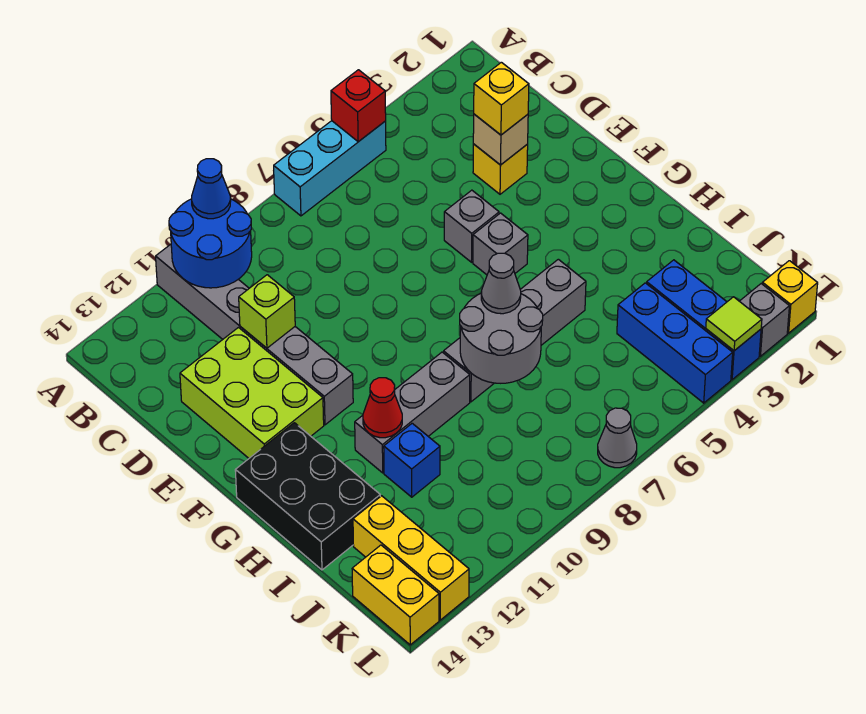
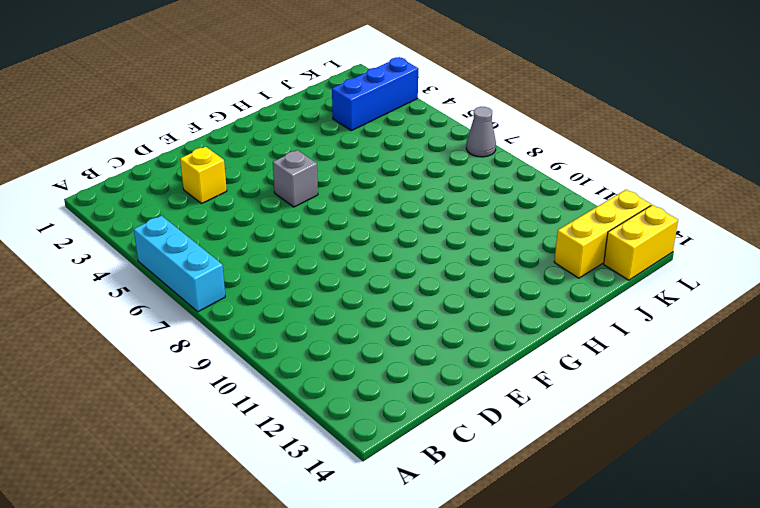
none -> grey 1x6 brick [156,244,353,425]
none -> lime 2x3 brick [180,328,324,458]
none -> grey 1x1 brick [444,190,499,262]

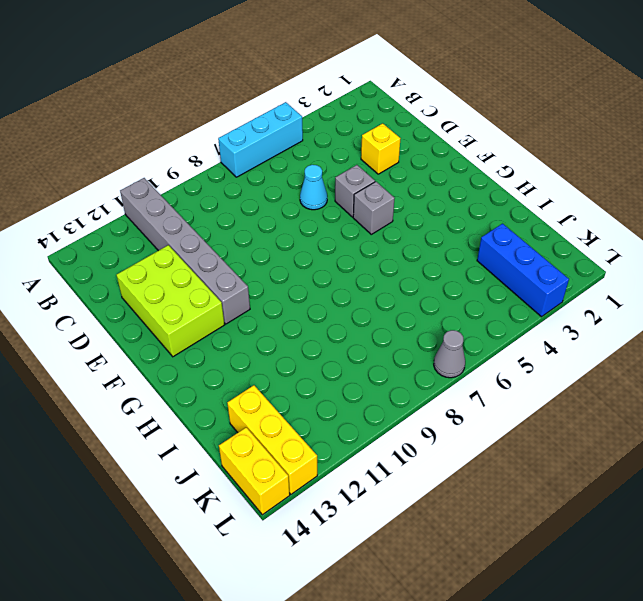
cyan 1x1 cone [300,165,327,210] -> none
none -> black 2x3 brick [235,423,380,570]
none -> grey 1x4 brick [444,259,586,402]
none -> grey 1x3 brick [355,352,470,473]

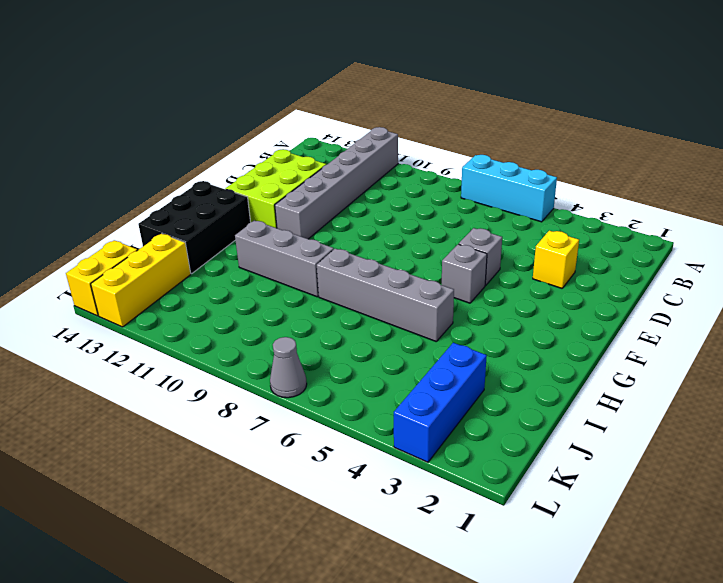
none -> blue 1x1 brick [384,423,440,497]
none -> blue 1x3 brick [617,283,733,403]
none -> yellow 1x1 brick [762,261,818,333]

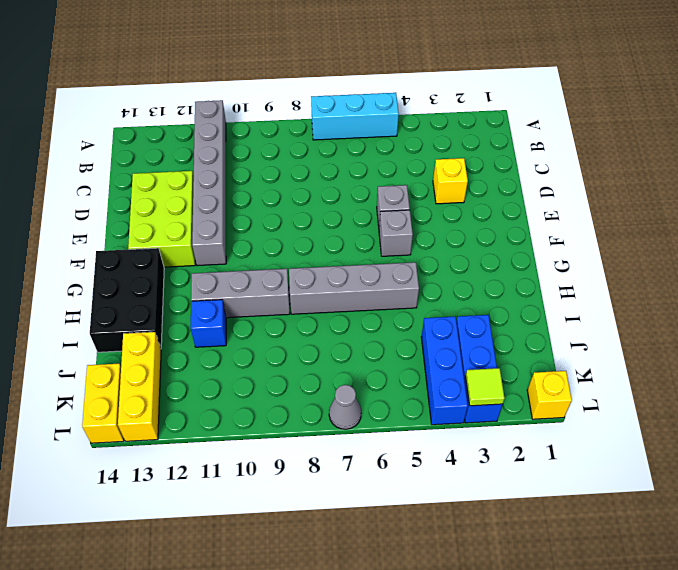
none -> grey 1x1 brick [740,284,789,356]
none -> red 1x1 brick [331,70,386,142]
none -> blue 2x2 round brick [169,199,252,288]

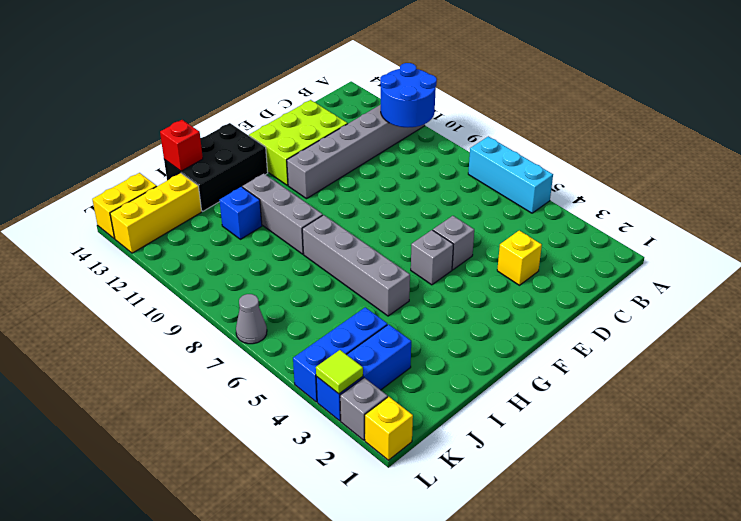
red 1x1 brick [160,120,203,171] -> red 1x1 brick moved to [331,70,386,142]
none -> tan 1x1 brick [473,114,528,165]
none -> lime 1x1 brick [239,275,295,348]
none -> grey 2x2 round brick [460,293,543,383]

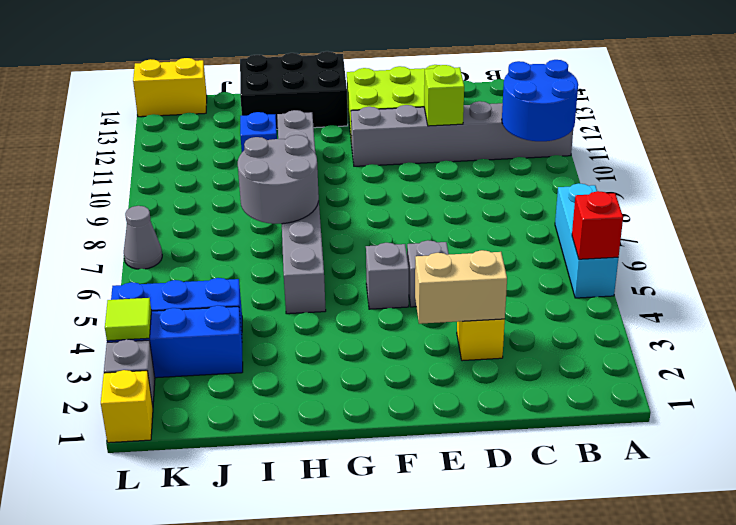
tan 1x2 brick [415,250,507,324] -> tan 1x1 brick [473,114,528,165]
none -> yellow 1x3 brick [353,496,469,620]
none -> red 1x1 cone [363,378,402,438]
none -> blue 1x1 cone [192,159,231,219]

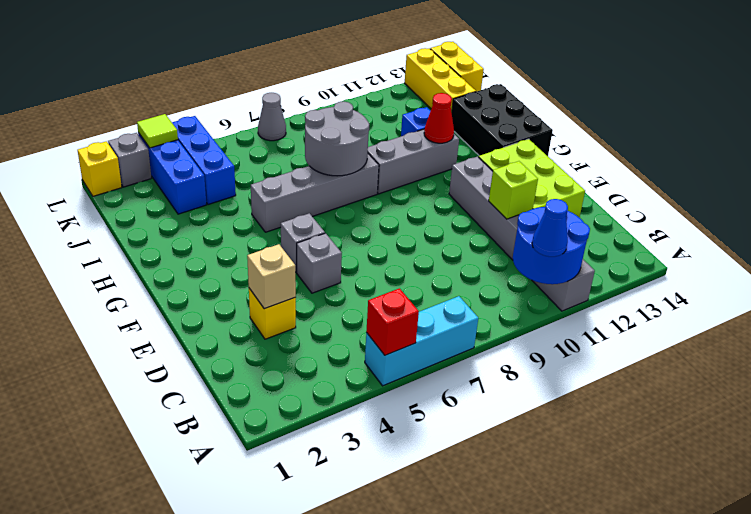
none -> yellow 1x1 brick [474,62,529,135]
none -> grey 1x1 cone [481,253,521,314]

